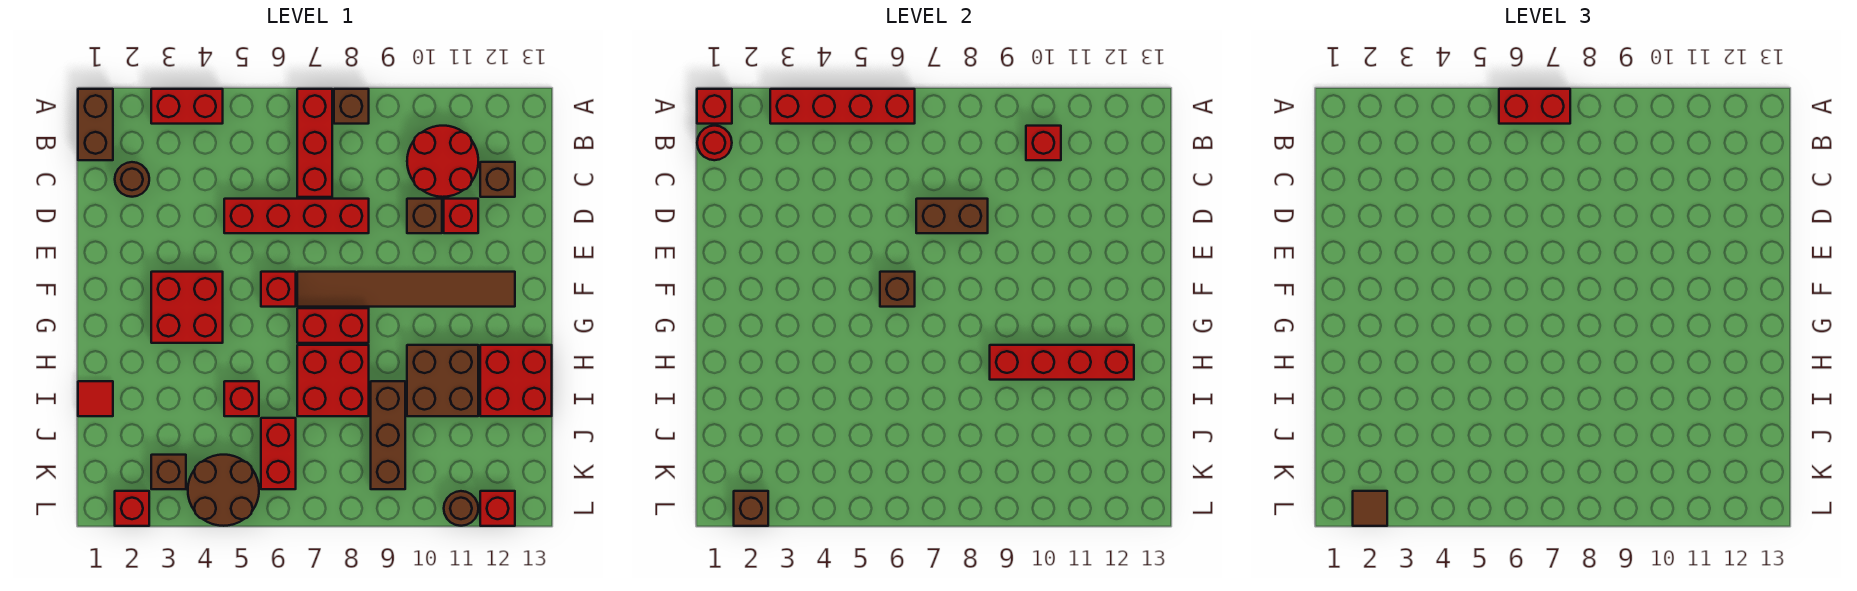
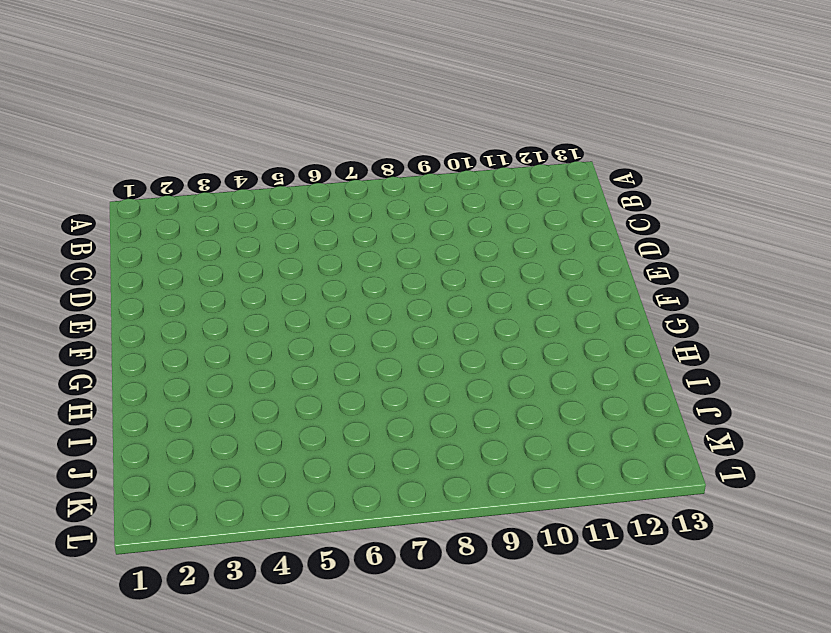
none -> brown 1x2 brick [78,89,113,160]
none -> red 1x2 brick [151,89,223,124]
none -> red 1x3 brick [297,89,332,197]
none -> brown 1x1 brick [334,89,369,124]

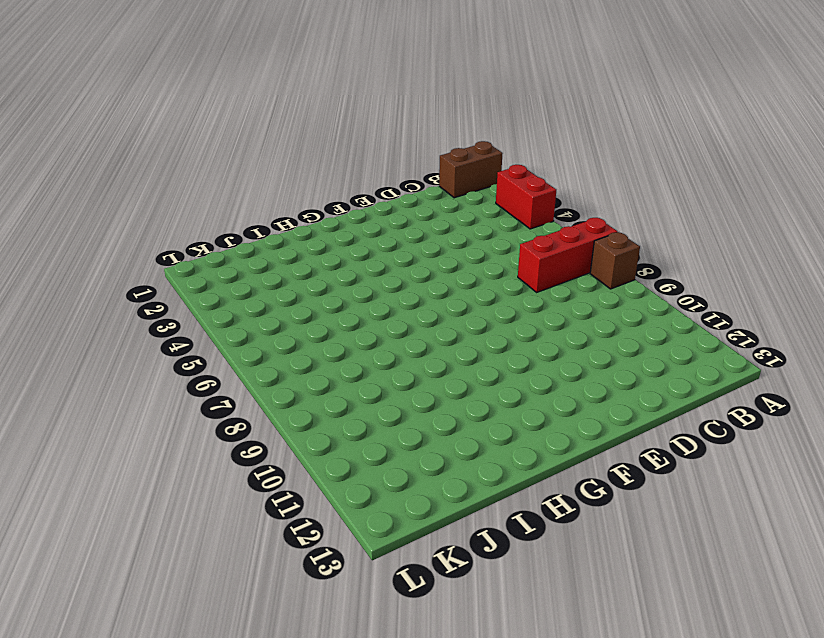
none -> red 2x2 round brick [407,126,478,197]
none -> brown 1x1 round brick [115,162,149,197]
none -> brown 1x1 brick [480,162,515,197]
none -> red 1x4 brick [224,199,369,233]

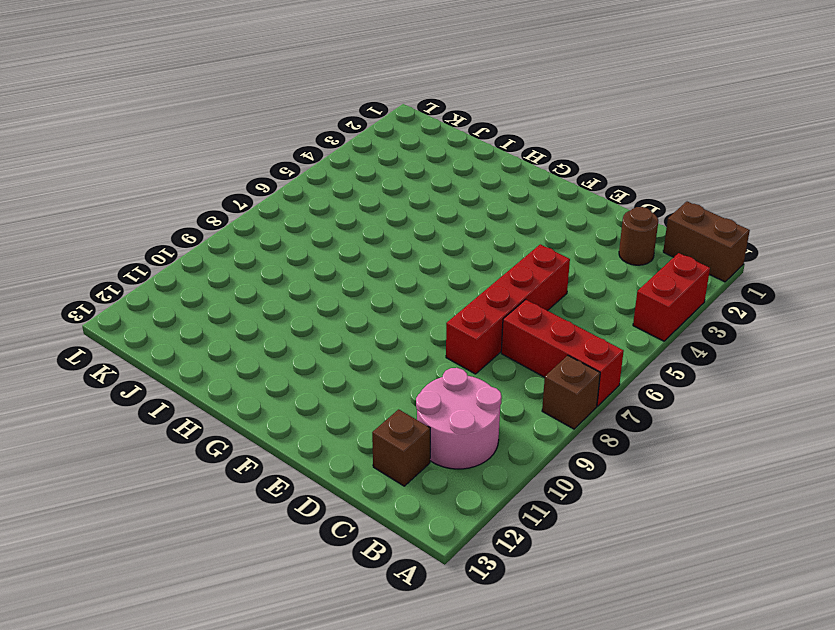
pink 2x2 round brick [416,368,502,469] -> red 2x2 round brick [407,126,478,197]
none -> brown 1x1 brick [407,199,442,233]
none -> red 1x1 brick [444,199,478,233]
none -> red 2x2 brick [151,272,223,343]
none -> red 1x1 brick [261,272,296,307]

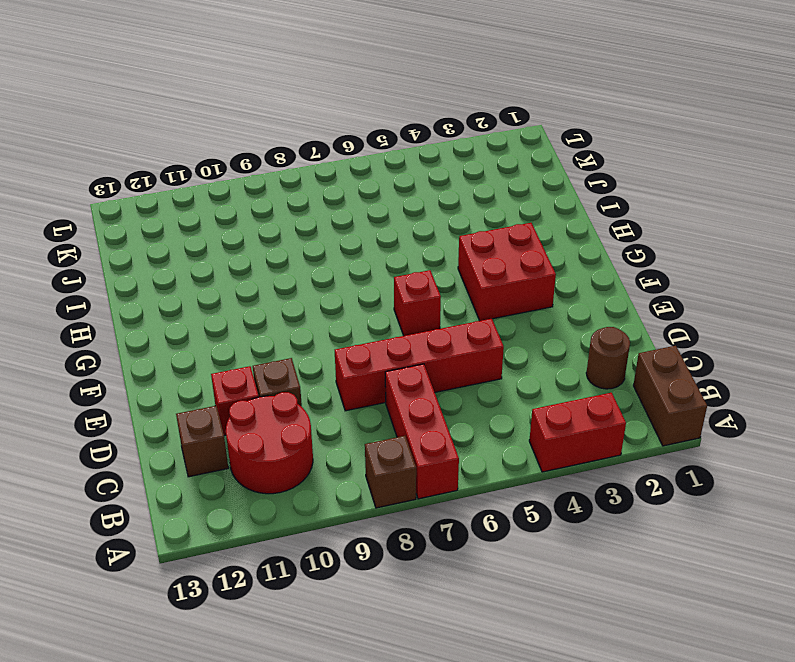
none -> brown 1x6 tile [297,272,515,307]
none -> red 1x2 brick [297,308,369,343]
none -> red 2x2 brick [297,345,369,416]
none -> brown 2x2 brick [407,345,478,416]

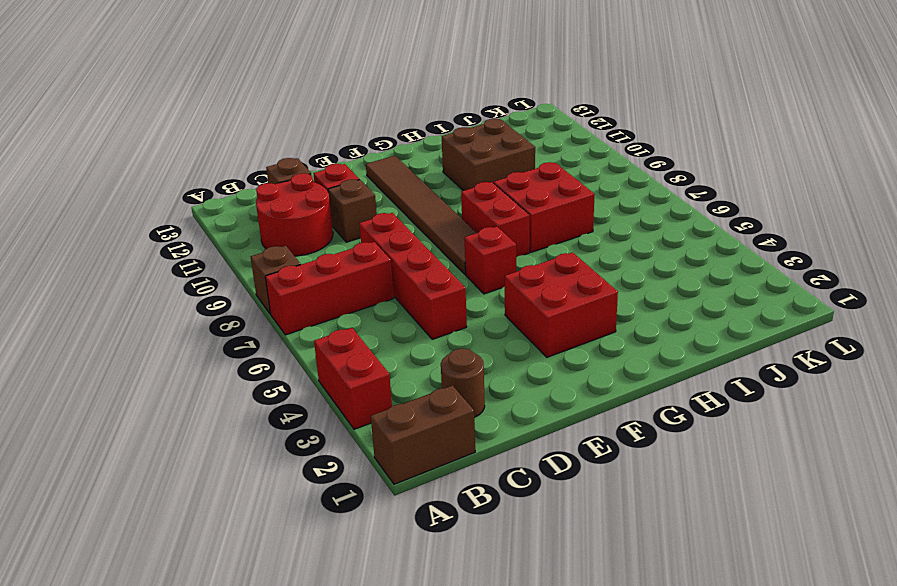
none -> red 2x2 brick [480,345,552,416]
none -> red 1x1 tile [78,381,113,416]
none -> red 1x1 brick [224,381,259,416]
none -> brown 1x3 brick [371,381,405,489]

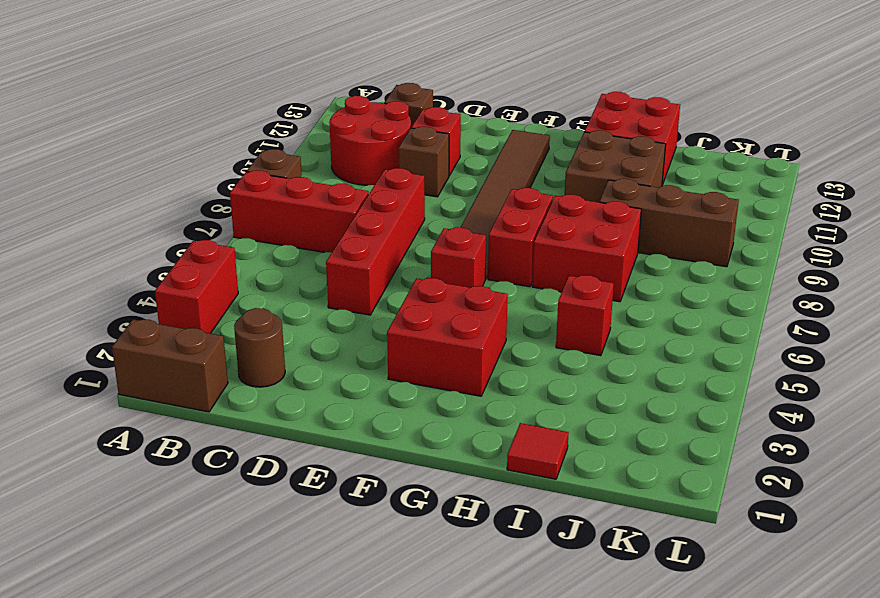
none -> red 1x2 brick [261,418,296,489]
none -> brown 1x1 brick [151,455,186,489]
none -> brown 2x2 round brick [188,455,259,526]
none -> red 1x1 brick [115,491,149,526]

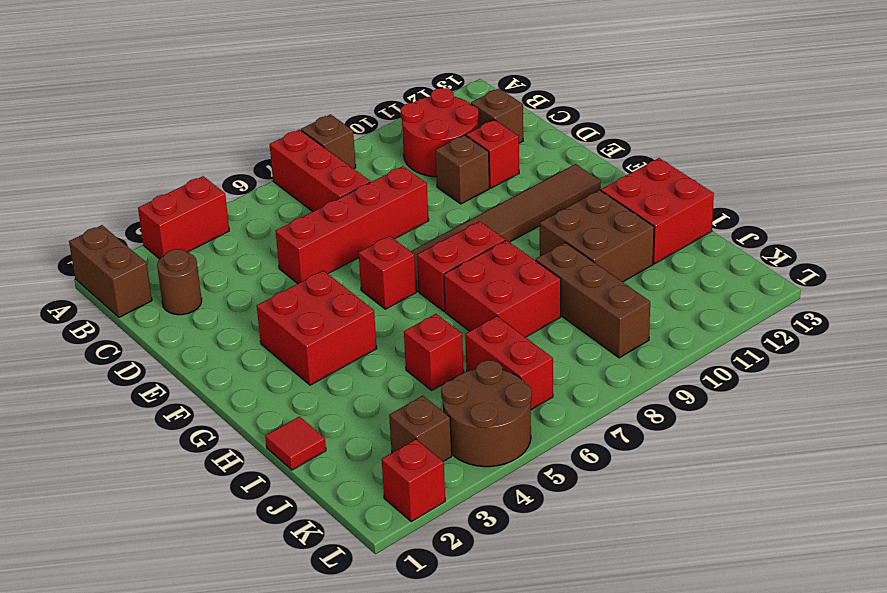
none -> brown 1x1 round brick [444,491,478,526]
none -> red 1x1 brick [480,491,515,526]
none -> red 1x1 brick [697,89,732,124]
none -> red 1x4 brick [770,89,915,124]

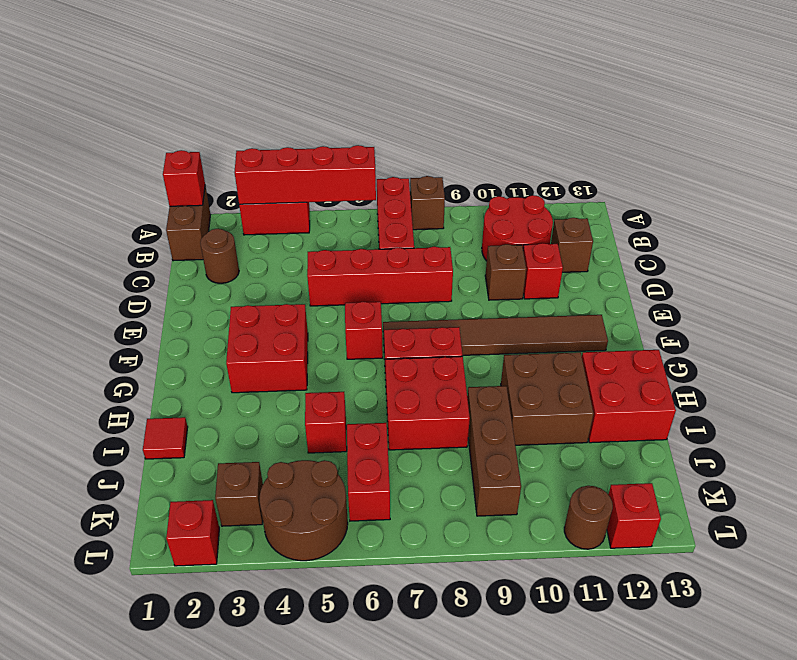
none -> red 1x1 round brick [697,126,732,160]
none -> red 1x1 brick [1026,126,1061,160]
none -> brown 1x2 brick [916,199,988,233]
none -> brown 1x1 brick [880,272,915,307]

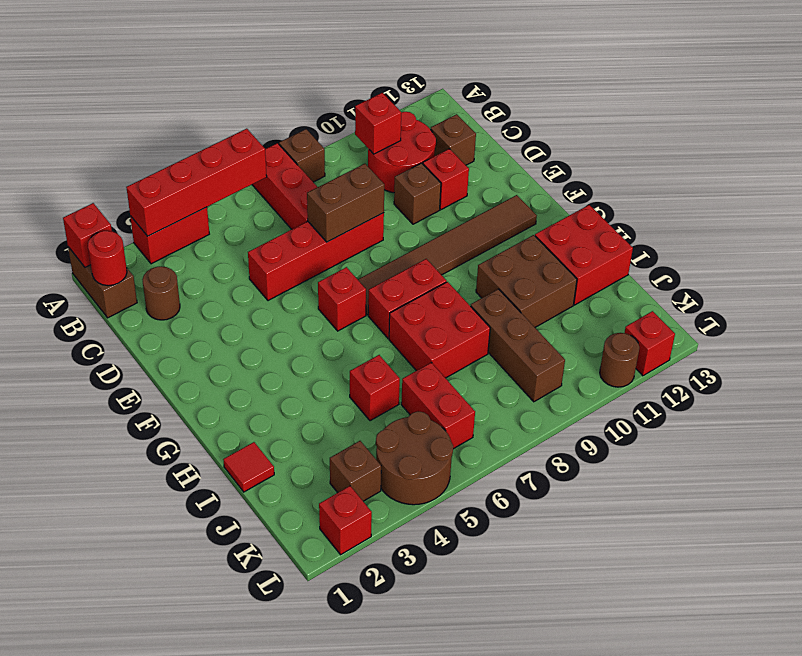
none -> red 2x2 brick [151,272,223,343]
none -> brown 1x1 brick [880,272,915,307]
none -> red 1x4 brick [990,345,1134,380]
none -> brown 1x1 brick [734,491,768,526]

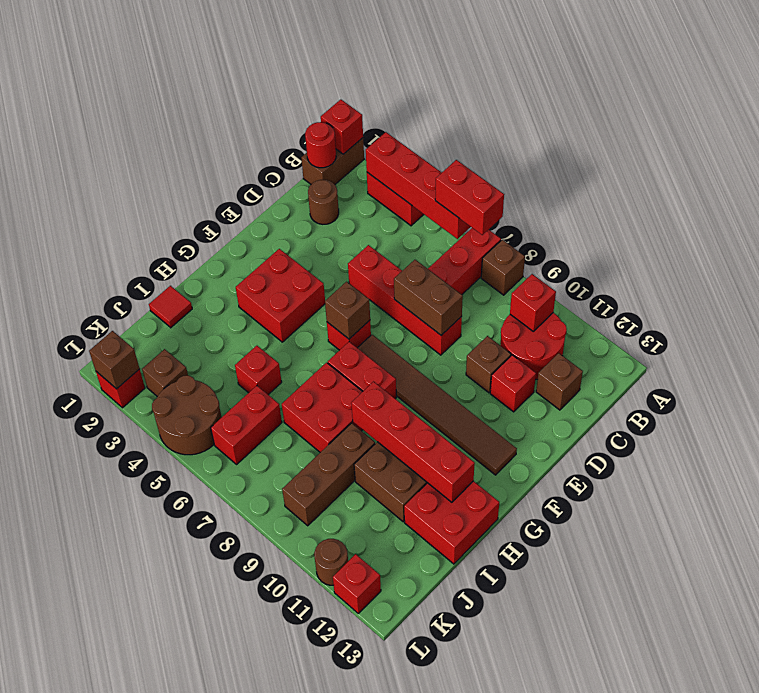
none -> brown 1x1 tile [1353,491,1387,526]

